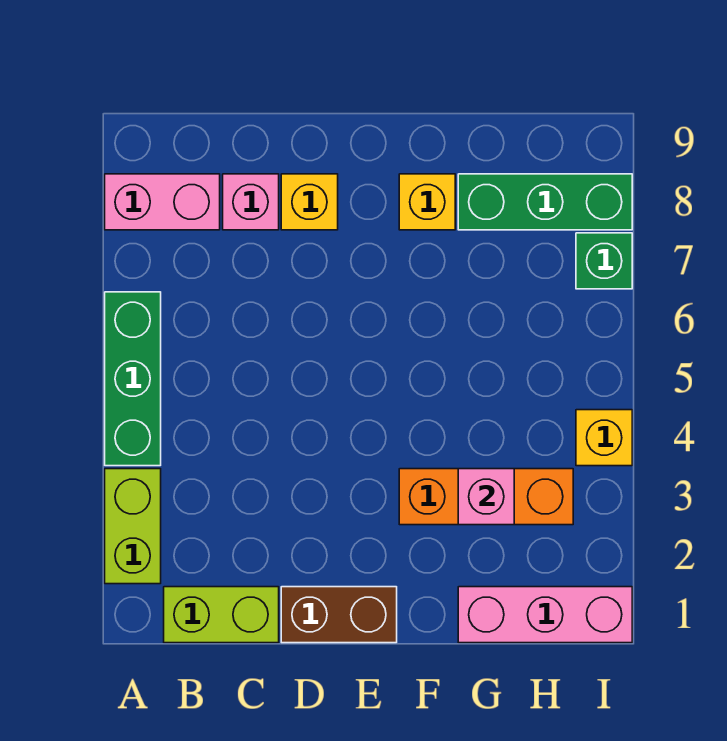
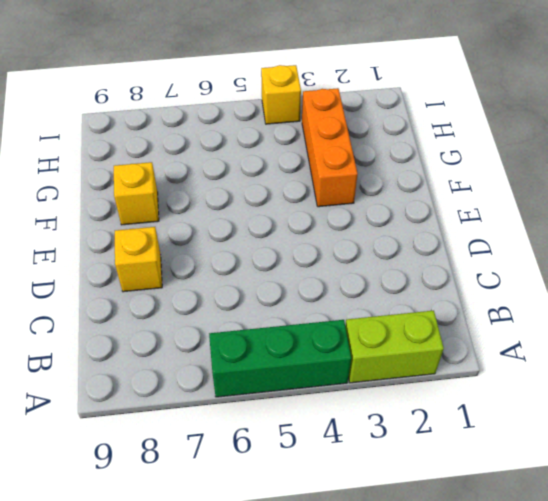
none -> pink 1x2 brick [105,174,220,230]
none -> lime 1x2 brick [164,587,279,643]
none -> pink 1x1 brick [223,174,279,230]

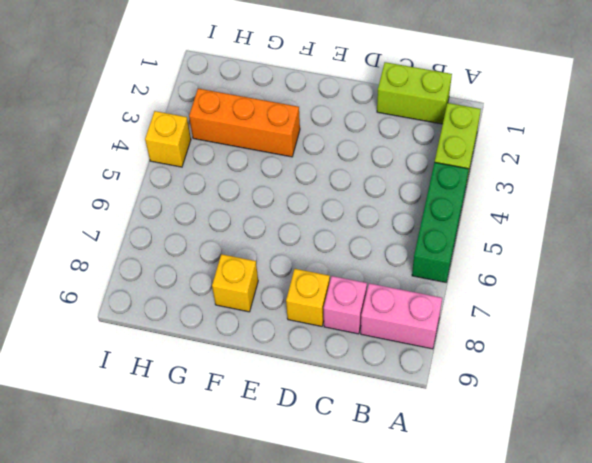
none -> brown 1x2 brick [281,587,397,643]
none -> pink 1x3 brick [458,587,632,643]
none -> green 1x3 brick [458,174,632,230]

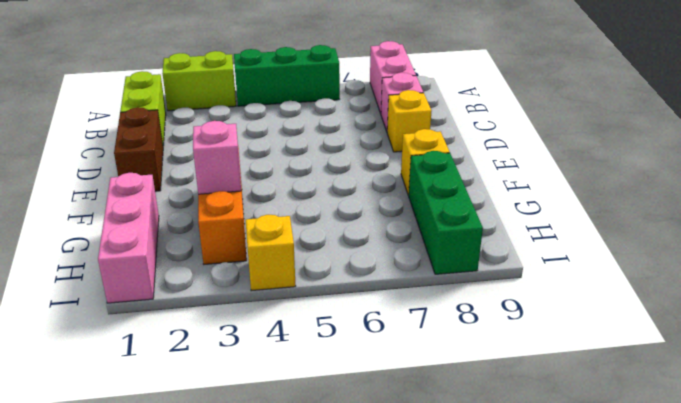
none -> green 1x1 brick [576,233,632,289]

